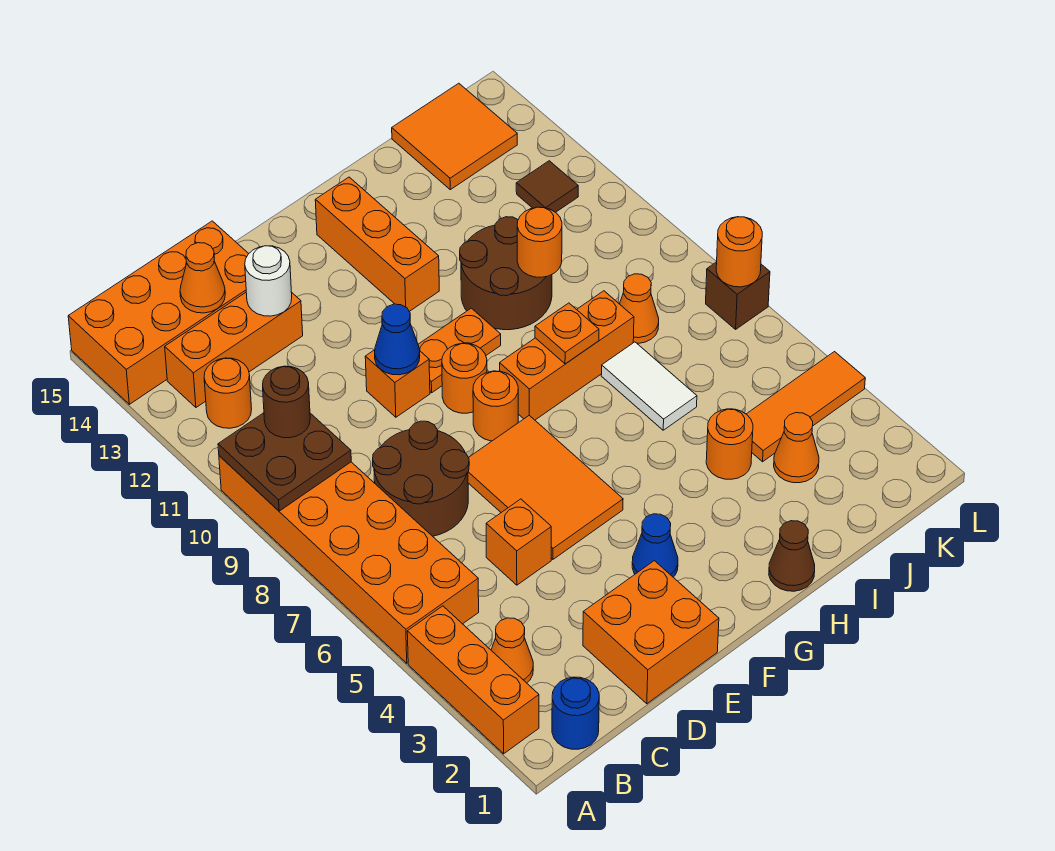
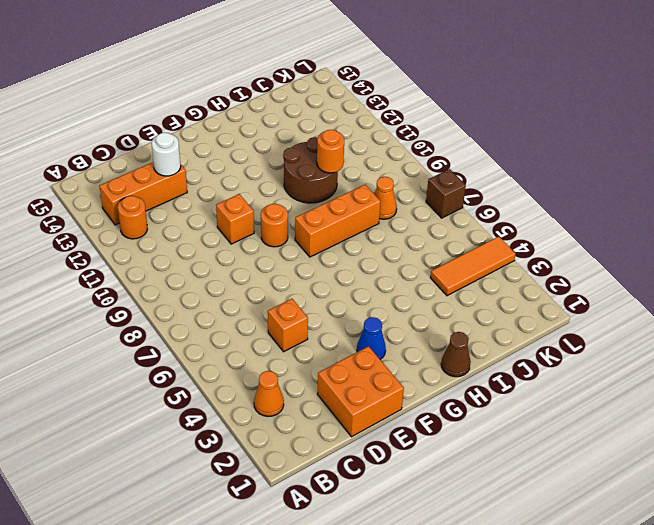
none -> orange 1x3 brick [407,606,539,754]
none -> orange 2x6 brick [219,456,479,663]
none -> orange 2x4 brick [68,221,249,404]
none -> blue 1x1 round brick [552,677,599,749]

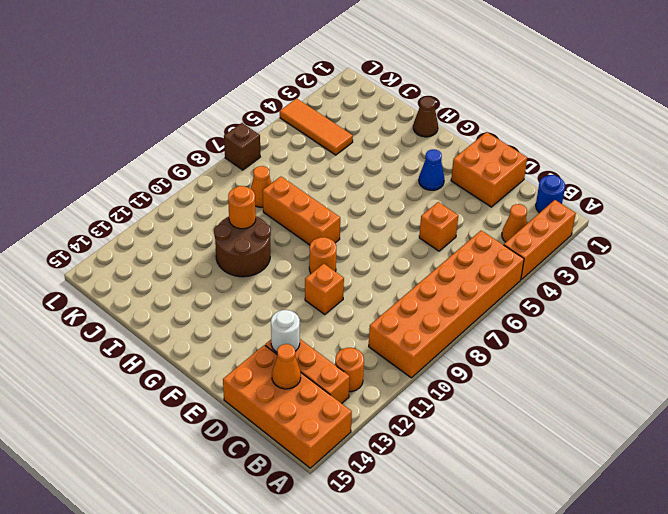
none -> brown 2x2 round brick [373,421,469,536]
none -> orange 2x3 tile [468,415,623,559]
none -> orange 1x1 round brick [473,371,518,441]
none -> orange 1x2 plate [418,308,501,393]

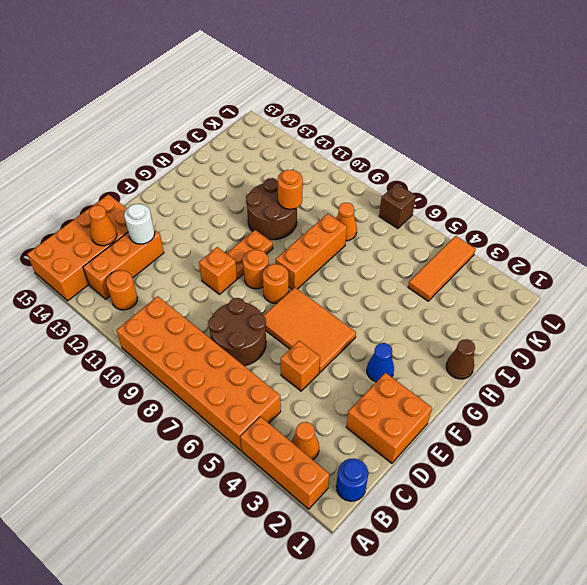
none -> orange 1x3 brick [315,177,439,311]
none -> orange 1x1 round brick [706,409,753,479]
none -> white 1x2 tile [601,342,697,430]
none -> orange 1x1 cone [774,413,819,483]

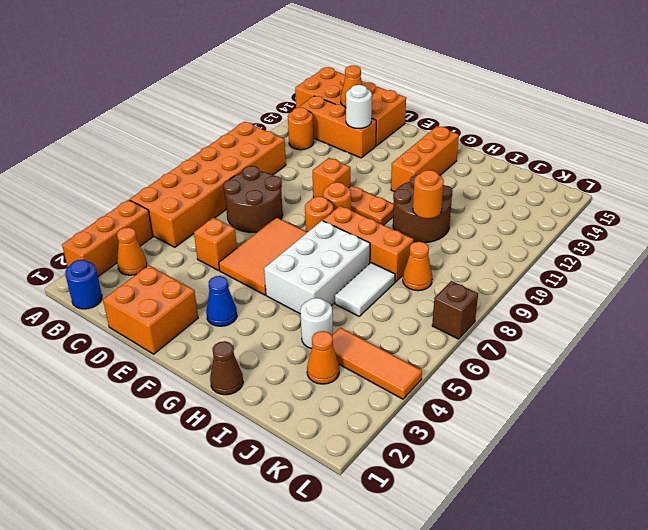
white 2x3 brick [264,221,370,314] -> none
white 1x1 round brick [300,298,333,349] -> orange 1x1 round brick [706,409,753,479]
none -> orange 2x2 tile [392,83,517,190]
none -> brown 1x1 tile [516,161,578,212]
none -> brown 2x2 plate [218,413,351,511]
none -> blue 1x1 cone [375,304,420,375]

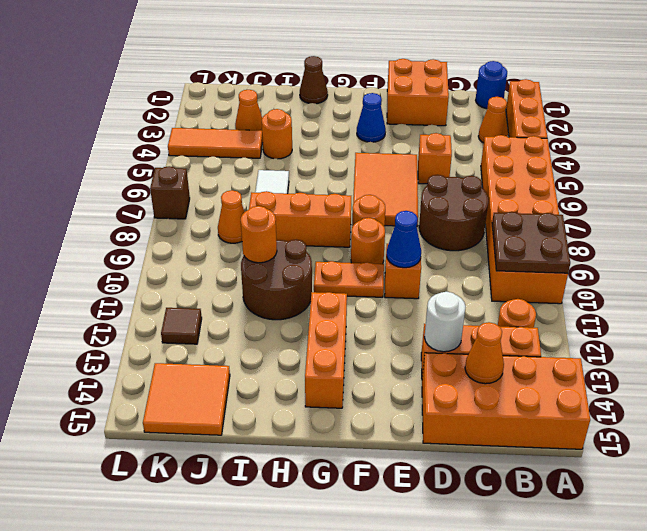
none -> orange 1x1 plate [535,303,599,364]
none -> orange 1x1 round brick [716,217,762,287]
none -> brown 1x1 round brick [263,366,310,438]

